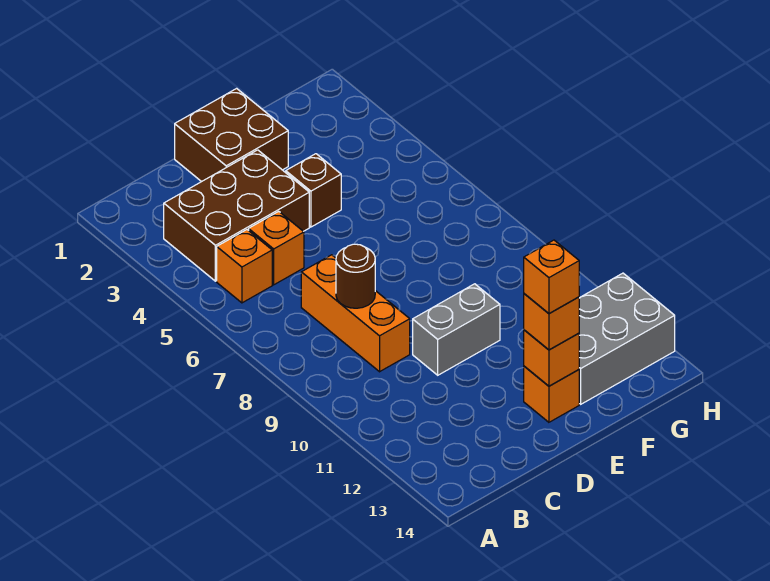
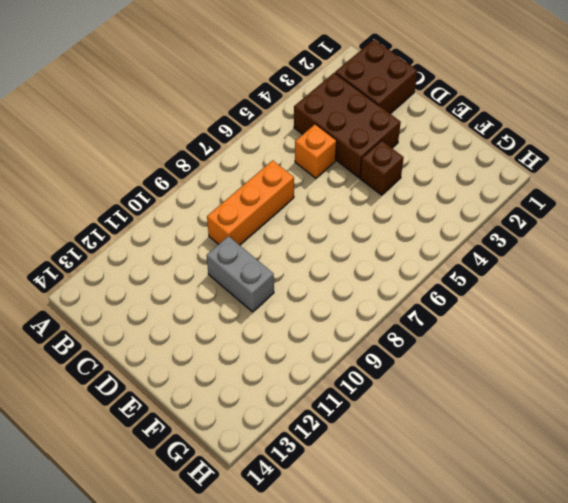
brown 2x2 brick [335,39,417,113] -> brown 2x2 brick moved to [175,88,288,182]
none -> orange 1x1 brick [217,230,272,303]
none -> orange 1x1 brick [524,366,579,422]
none -> grey 2x3 brick [579,273,675,404]

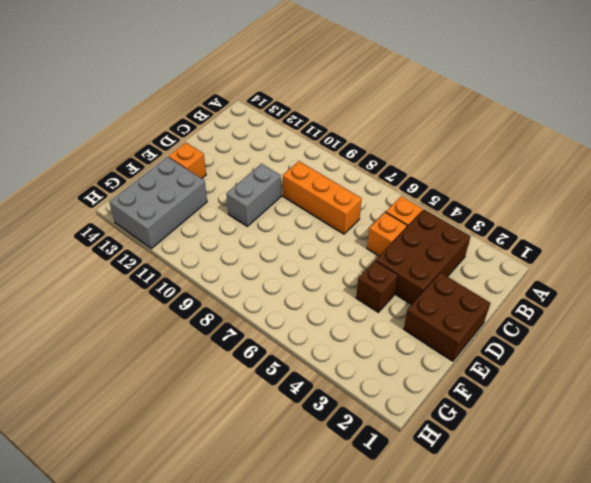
none -> brown 1x1 round brick [336,244,375,308]
none -> orange 1x1 brick [524,330,579,386]
none -> orange 1x1 brick [524,294,579,350]

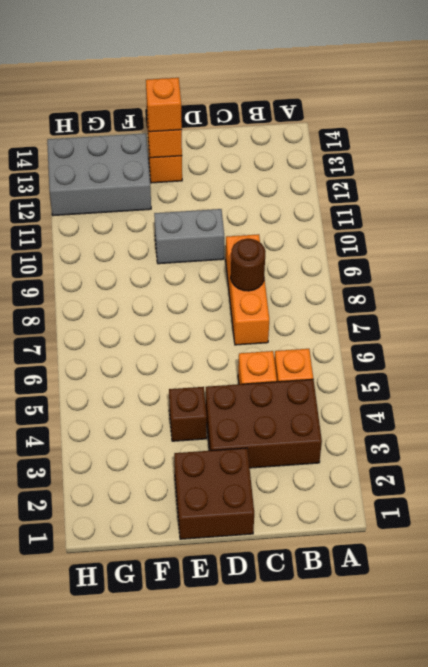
none -> orange 1x1 brick [524,240,579,314]

